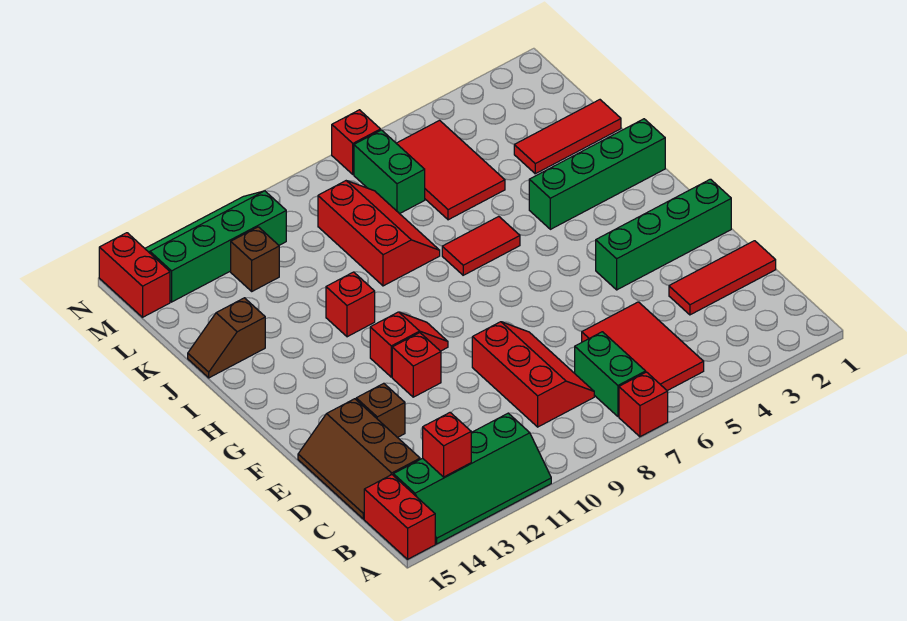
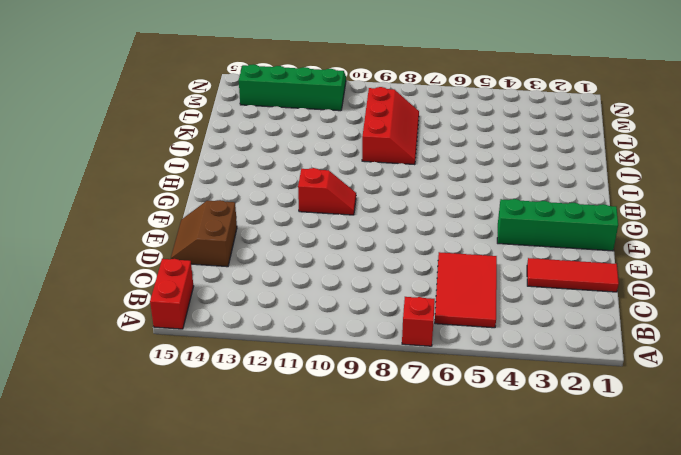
brown 2x2 slope [171,200,237,267] -> brown 2x3 slope [298,399,420,519]
none -> green 2x4 slope [393,413,551,544]
none -> green 1x2 brick [575,332,646,416]
none -> red 2x3 slope [472,322,594,427]

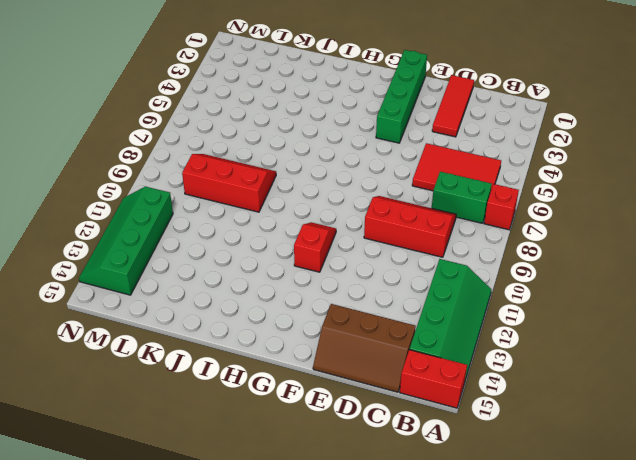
none -> brown 1x1 brick [356,383,405,438]
none -> red 1x1 brick [392,333,441,397]
none -> green 1x4 brick [529,119,665,229]

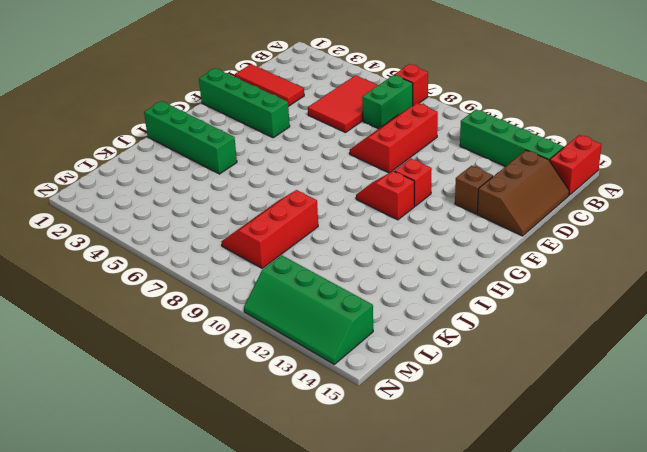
none -> red 1x2 tile [442,217,520,275]
none -> red 1x1 brick [326,272,375,337]
none -> brown 1x2 slope [188,298,265,378]

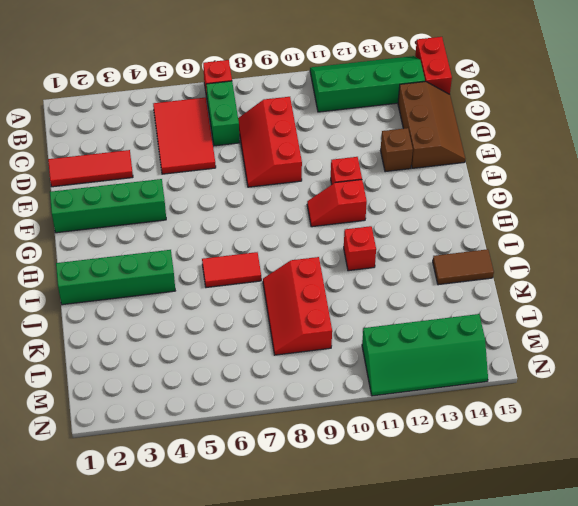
brown 1x2 tile [433,249,494,285] -> brown 1x2 slope [188,298,265,378]
none -> red 1x3 tile [514,100,621,174]
none -> red 2x3 tile [396,120,505,220]
none -> green 1x2 brick [354,130,425,214]

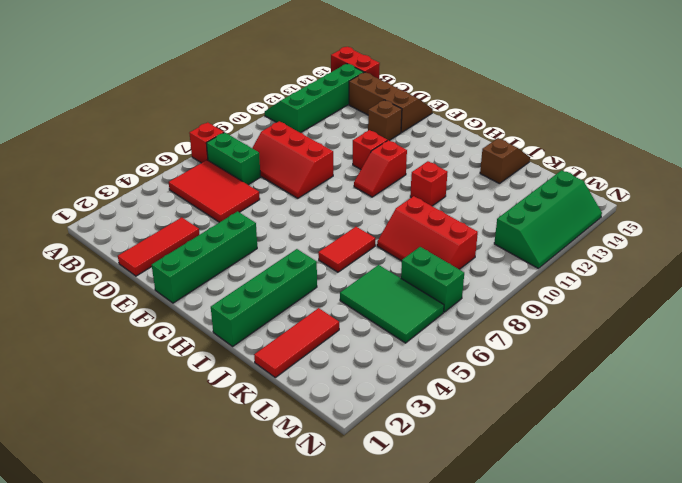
green 2x3 tile [340,265,444,343] -> red 2x3 tile [396,120,505,220]
none -> brown 1x1 brick [231,227,279,291]
none -> red 1x2 brick [99,233,170,317]
none -> red 1x1 brick [332,110,380,174]

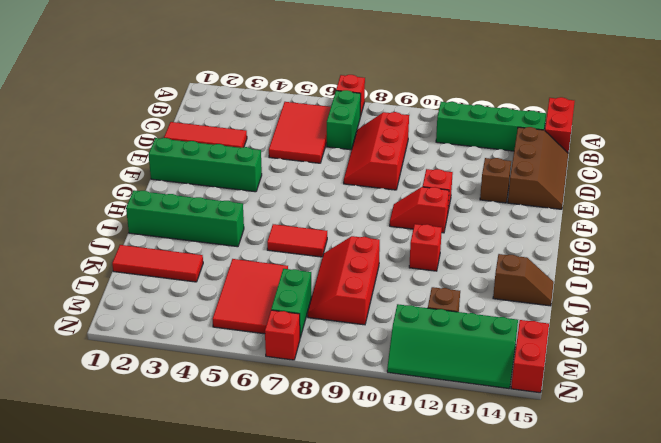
none -> red 1x1 brick [423,413,471,477]

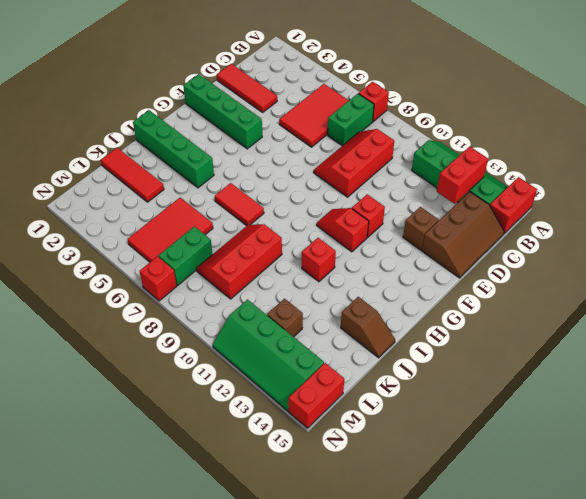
red 1x2 brick [437,146,488,204] -> red 1x1 brick [423,413,471,477]

